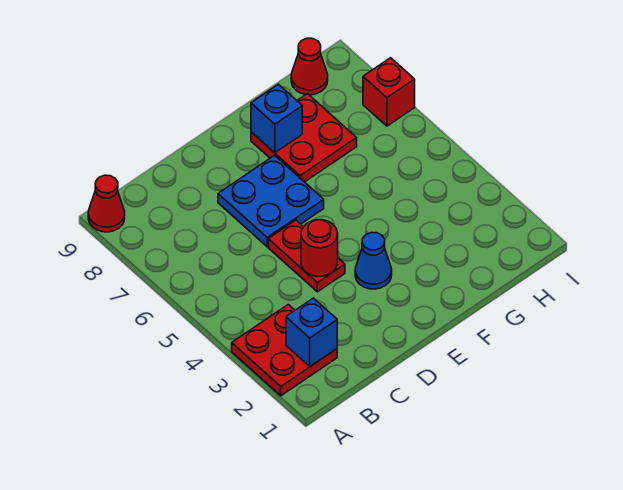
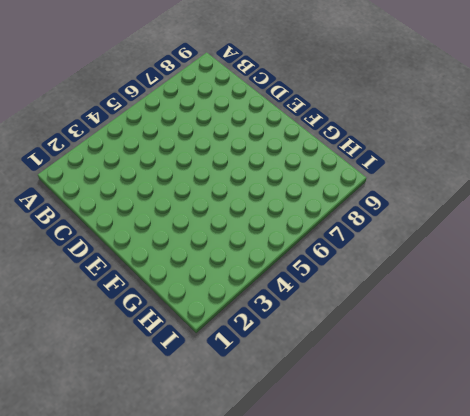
none -> red 2x2 plate [232,305,337,396]
none -> red 1x1 cone [88,175,125,232]

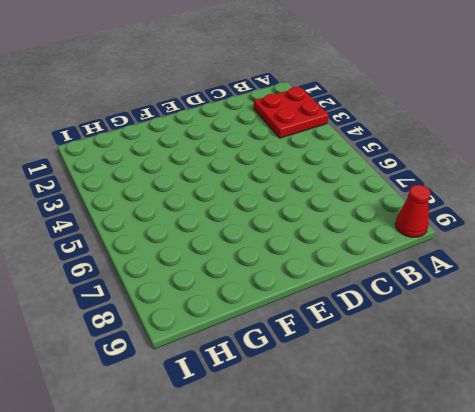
none -> red 1x2 plate [268,220,345,292]
none -> blue 2x2 plate [218,155,324,247]

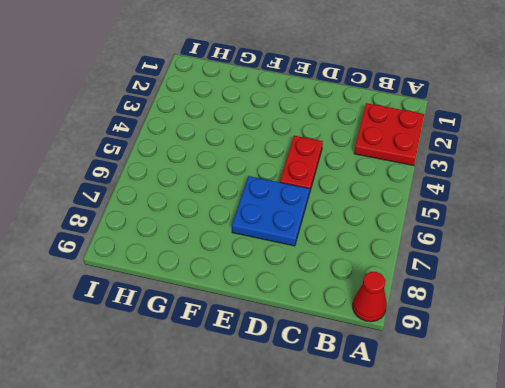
none -> blue 1x1 cone [355,232,392,289]
none -> red 2x2 plate [251,94,357,182]

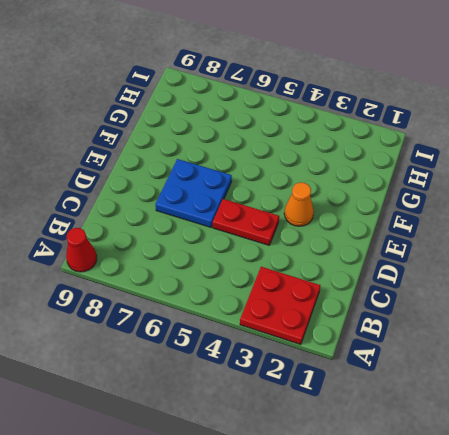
orange 1x1 cone [284,183,314,226] -> blue 1x1 cone [355,232,392,289]
none -> red 2x2 plate [251,94,357,182]
none -> red 1x1 cone [291,38,328,95]

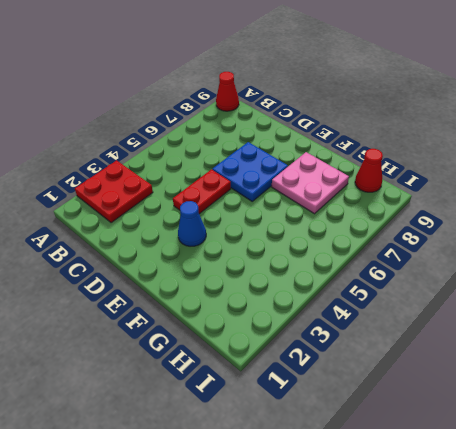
pink 2x2 plate [272,152,349,214] -> red 2x2 plate [251,94,357,182]
none -> red 1x1 brick [363,58,415,126]
none -> blue 1x1 brick [286,298,337,366]

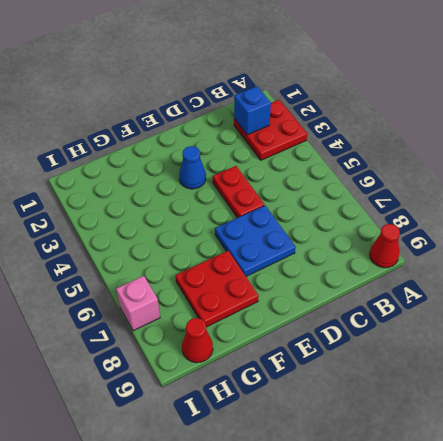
pink 1x1 brick [116,276,160,331] -> red 1x1 brick [363,58,415,126]
none -> red 1x1 round brick [301,220,338,277]
none -> blue 1x1 brick [251,84,302,153]

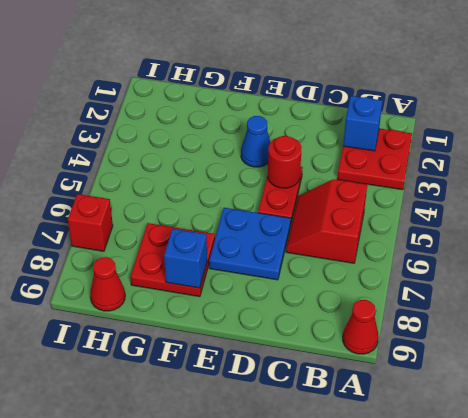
red 2x2 slope [286,179,367,263] -> none

